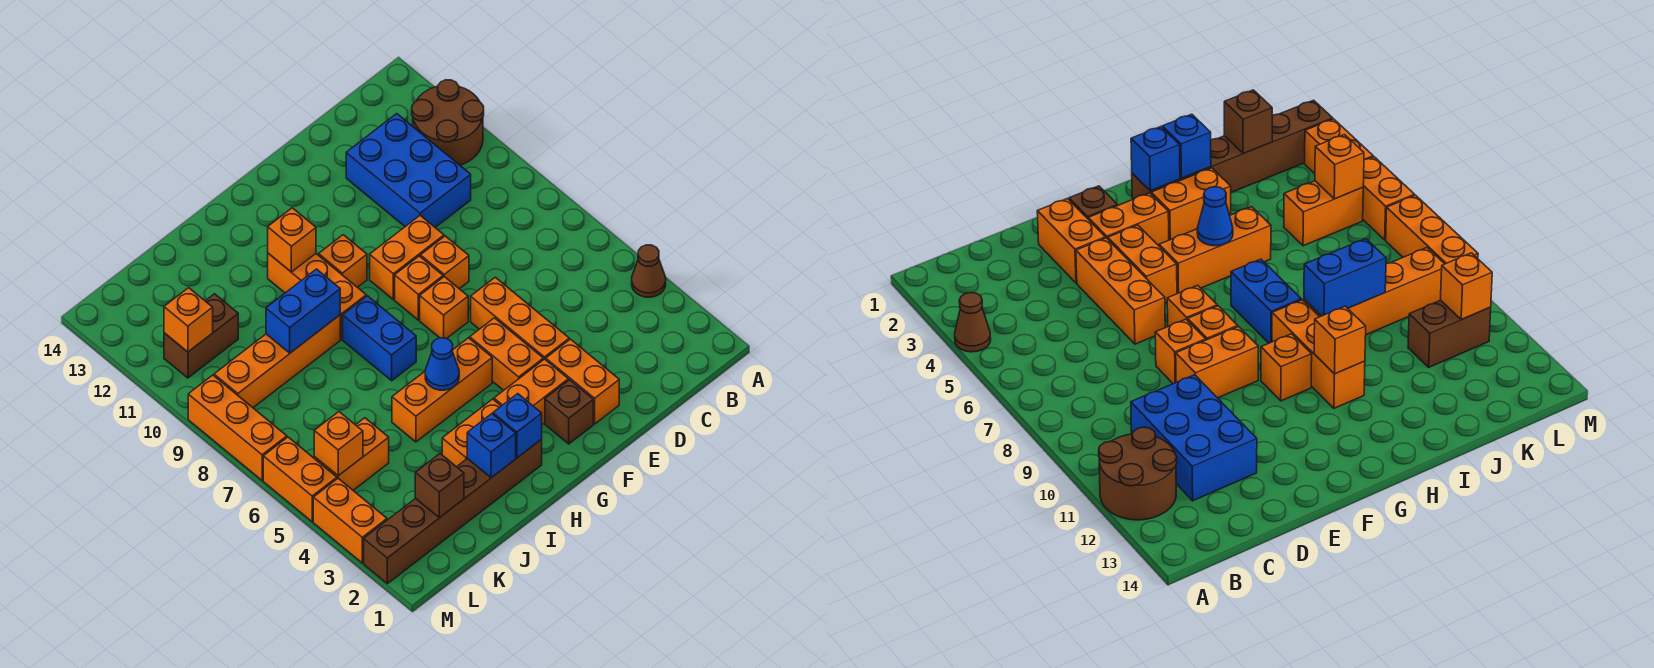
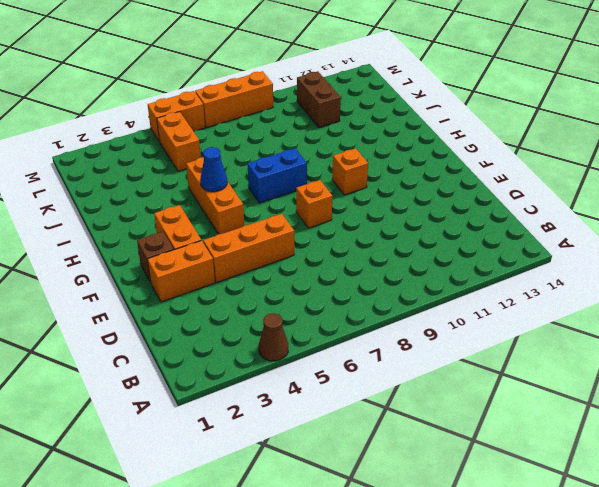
none -> brown 2x2 round brick [412,80,484,165]
none -> blue 2x3 brick [346,114,471,227]
none -> orange 1x1 brick [421,236,469,289]
none -> orange 1x2 brick [370,216,444,299]

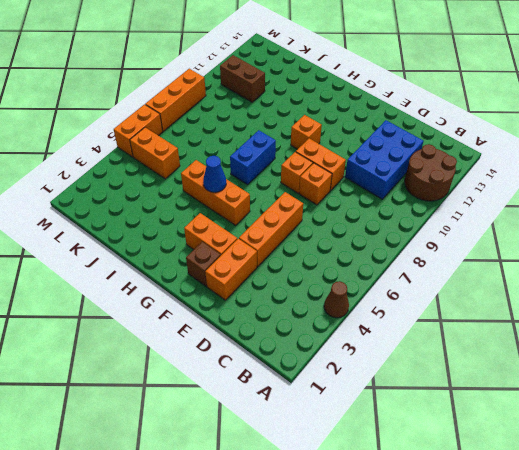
none -> orange 1x2 brick [470,318,543,390]
none -> orange 1x1 brick [420,277,468,339]
none -> brown 1x6 brick [364,439,542,584]
none -> orange 1x2 brick [442,399,501,467]

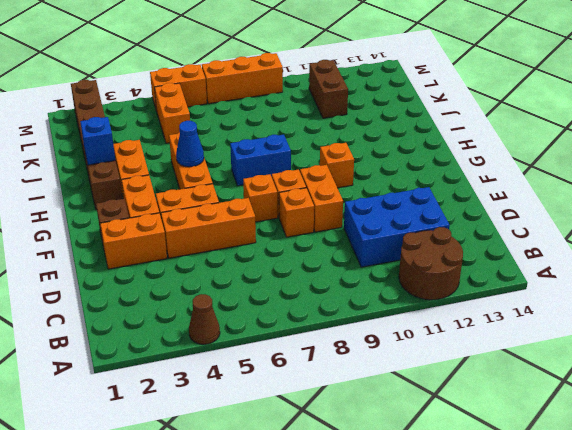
none -> orange 1x3 brick [268,253,366,339]
none -> orange 1x4 brick [214,315,340,408]
none -> orange 1x2 brick [313,478,387,563]
none -> blue 1x1 brick [493,394,542,458]

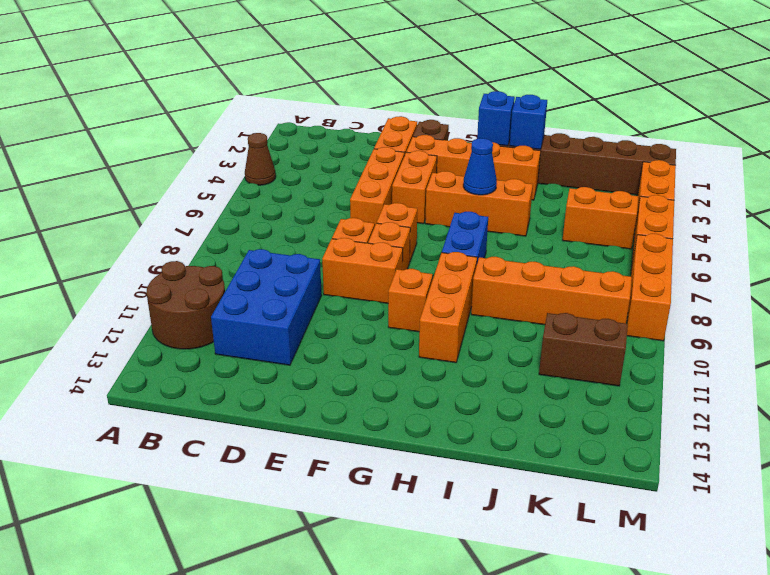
none -> orange 1x1 brick [268,208,316,272]
none -> blue 1x2 brick [266,269,340,353]
none -> brown 1x1 brick [415,454,464,518]
none -> orange 1x1 brick [314,412,363,476]

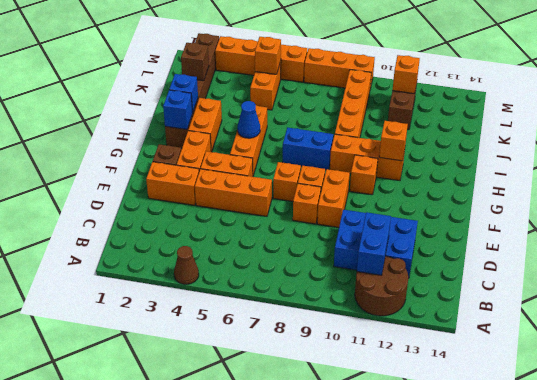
blue 1x2 brick [357,212,391,275] -> blue 1x2 brick moved to [266,269,340,353]

